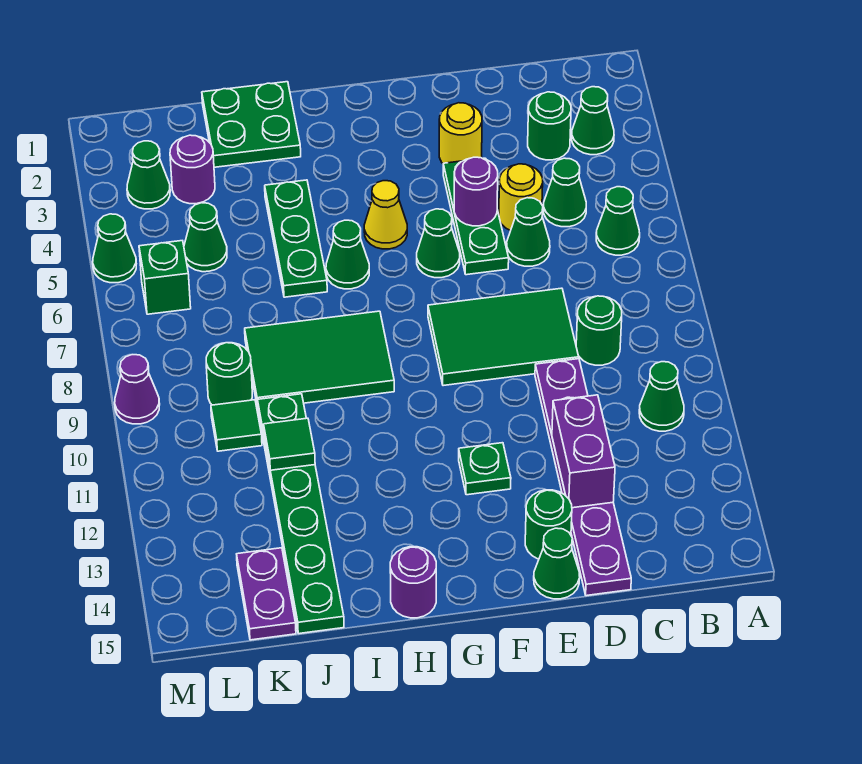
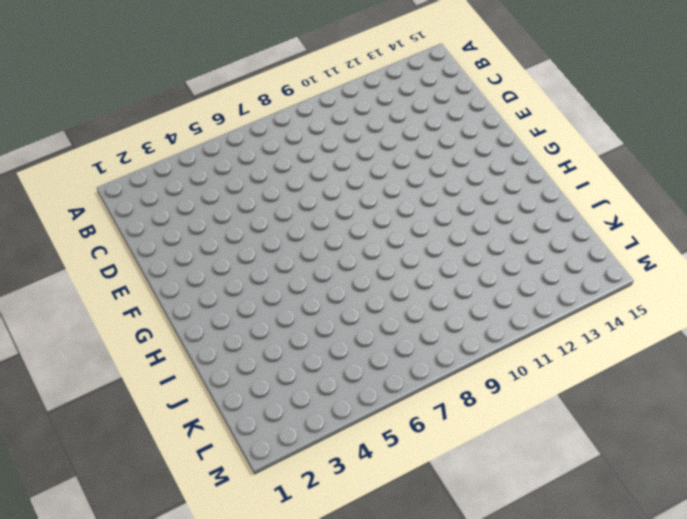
none -> green 1x1 cone [572,87,614,155]
none -> green 1x1 cone [596,187,640,255]
none -> green 1x1 cone [639,362,684,431]
none -> green 1x1 round brick [528,92,571,160]

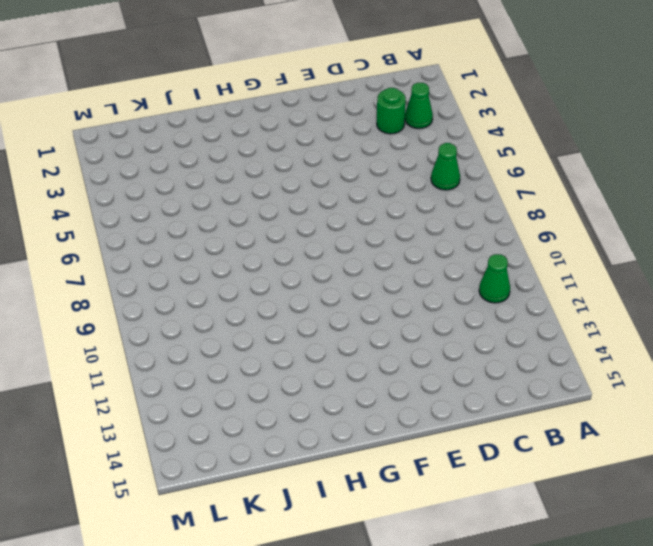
none -> green 1x1 cone [544,158,586,227]
none -> green 1x1 round brick [576,296,622,365]
none -> yellow 1x1 round brick [499,164,543,231]
none -> green 1x1 cone [507,198,550,266]

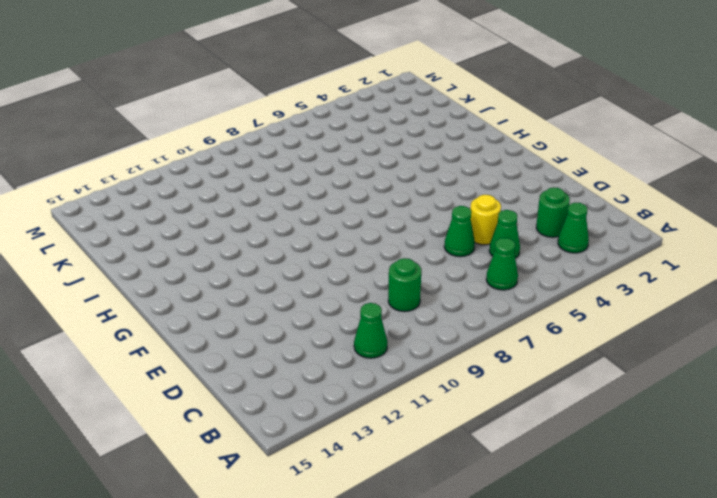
none -> green 2x3 tile [428,288,579,386]
none -> purple 1x6 plate [535,359,631,596]
none -> yellow 1x1 round brick [439,103,482,164]
none -> green 1x3 plate [443,158,509,275]

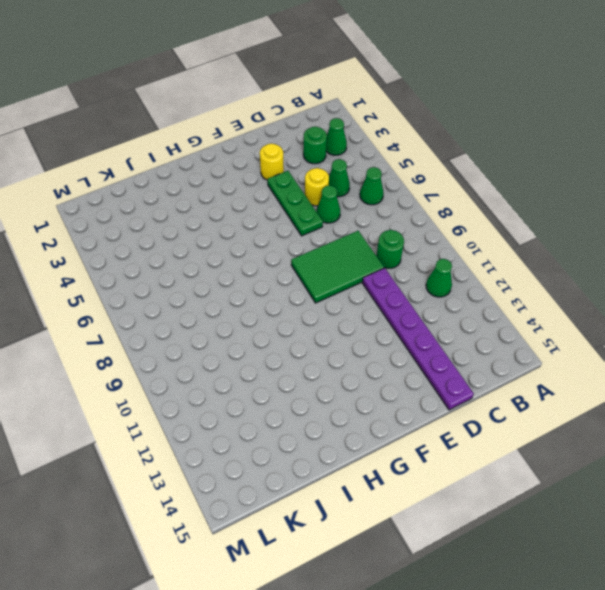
none -> green 1x1 round brick [525,490,572,559]
none -> green 1x1 cone [534,528,580,599]
none -> green 1x1 cone [417,209,460,278]
none -> green 1x1 plate [459,443,511,495]

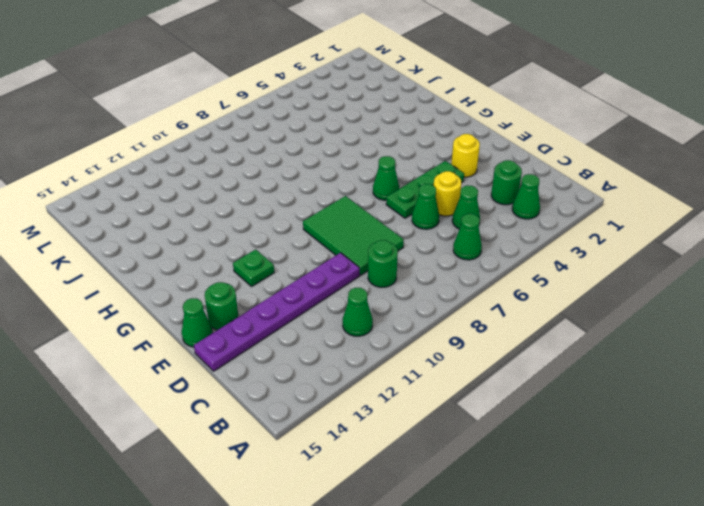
none -> yellow 1x1 cone [364,181,407,249]
none -> green 1x1 cone [326,220,369,289]
none -> green 2x3 tile [245,311,394,408]
none -> purple 1x1 round brick [390,547,436,618]

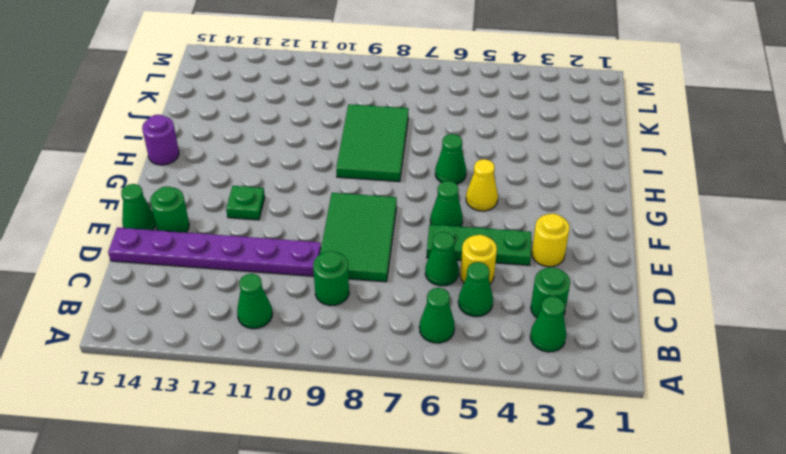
none -> green 2x2 plate [202,82,301,167]
none -> green 1x3 plate [265,180,327,297]
none -> green 1x6 plate [257,394,344,634]
none -> purple 1x1 round brick [170,135,215,204]

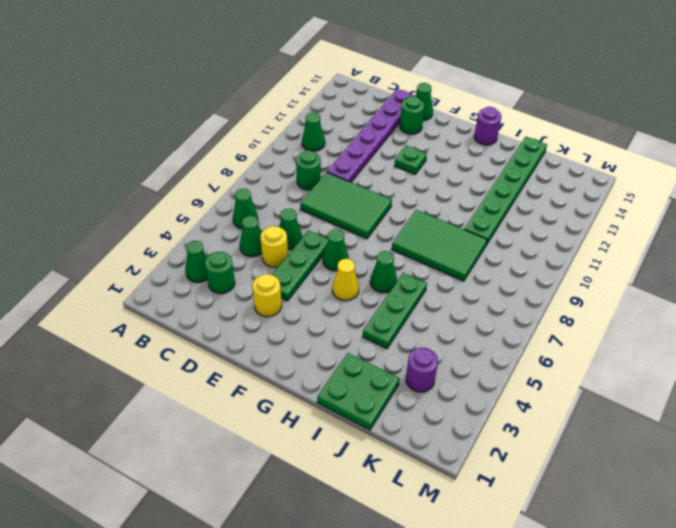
none -> green 1x1 cone [184,203,227,272]
none -> green 1x1 round brick [206,343,252,405]
none -> green 1x1 tile [211,400,262,451]
none -> purple 1x2 plate [237,548,296,640]

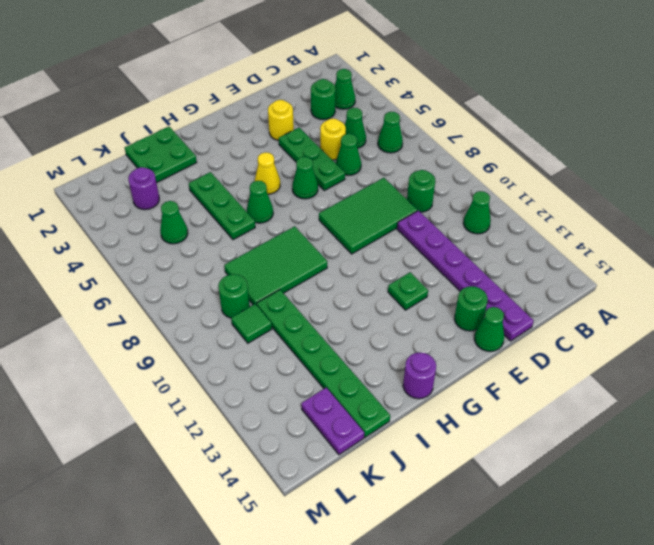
none -> green 1x1 cone [127,141,170,209]
none -> green 1x1 brick [139,241,191,314]
none -> green 1x1 cone [93,214,136,283]
none -> purple 1x1 cone [115,355,160,424]

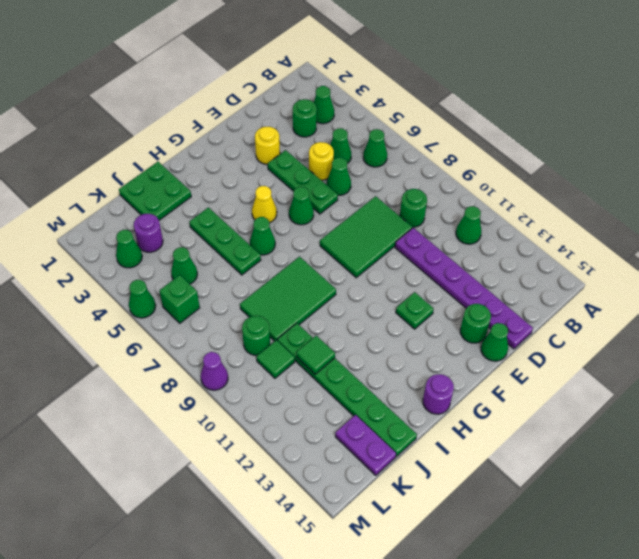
none -> purple 1x2 brick [552,395,615,508]
none -> purple 1x1 round brick [454,157,498,226]

